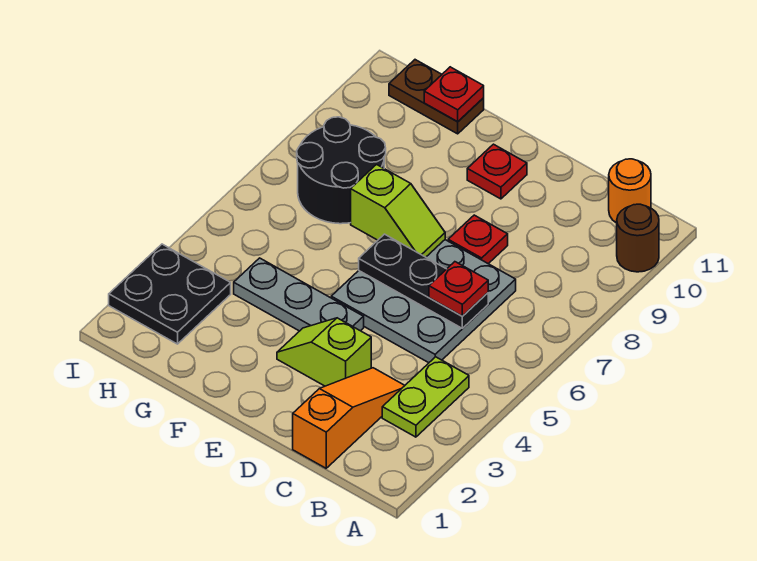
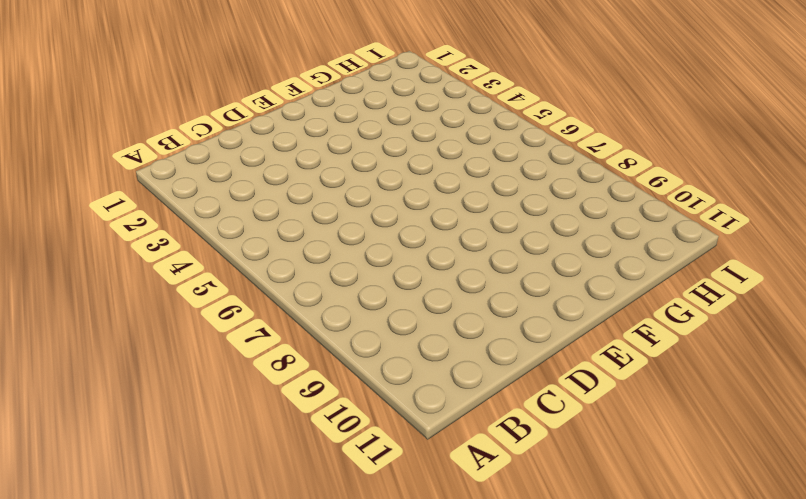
none -> brown 1x1 round brick [617,204,659,272]
none -> lime 1x2 plate [382,357,469,437]
none -> orange 1x1 round brick [609,159,651,223]

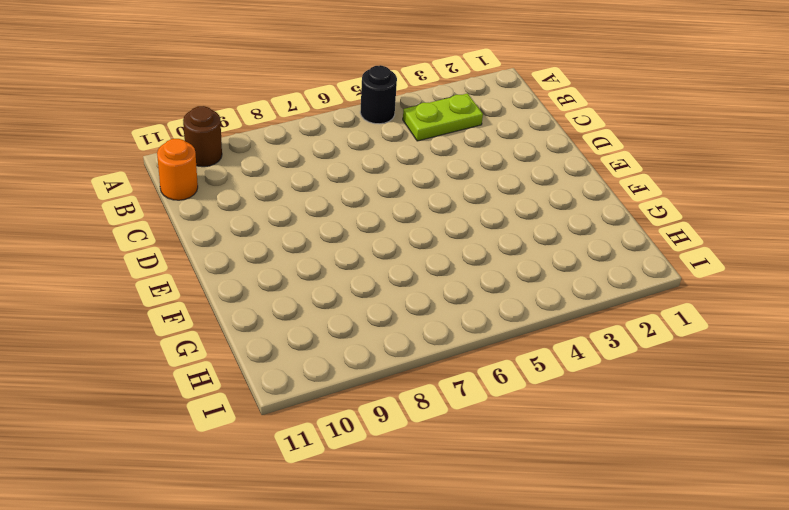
black 1x1 round brick [360,65,397,124] -> none
none -> orange 1x3 slope [293,368,405,468]
none -> grey 3x3 plate [331,240,516,363]
none -> lime 1x2 slope [277,318,371,386]

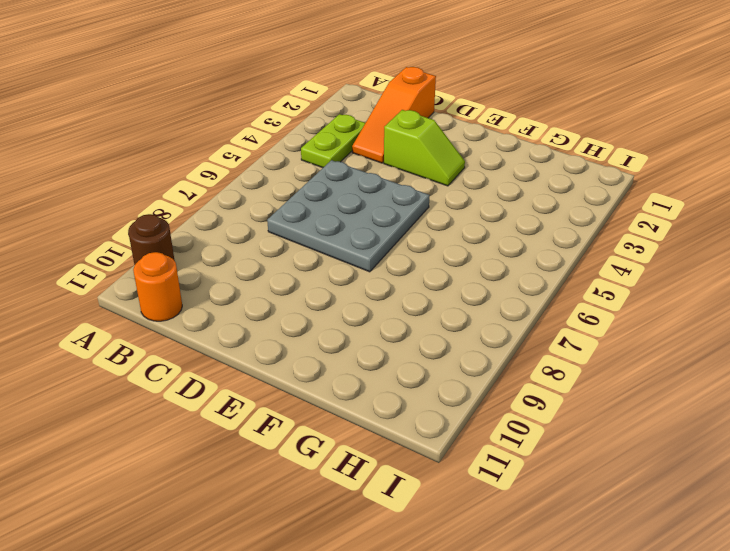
none -> red 1x1 plate [448,215,508,264]
none -> grey 1x3 plate [234,258,364,331]
none -> red 1x1 plate [467,144,527,199]

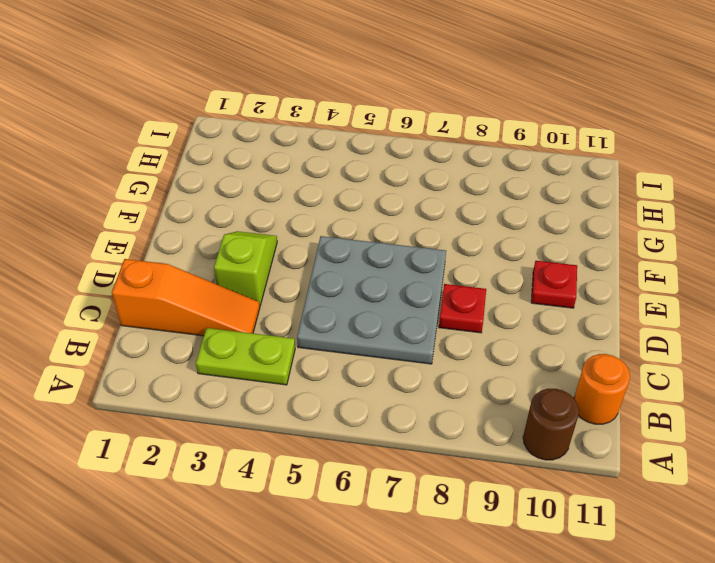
none -> grey 1x3 plate [234,258,364,331]
none -> black 2x2 round brick [297,117,386,224]
none -> brown 1x2 plate [389,60,484,134]

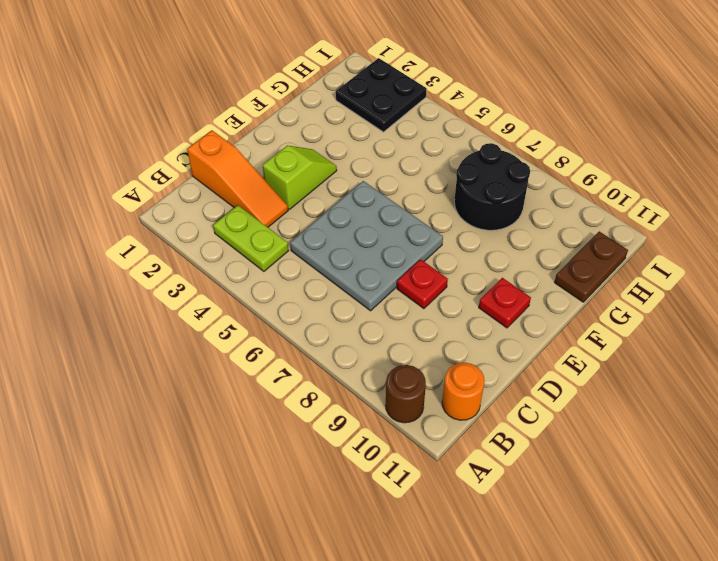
none -> grey 1x3 plate [234,258,364,331]
none -> black 1x3 plate [359,234,488,328]
none -> lime 1x2 slope [351,165,445,257]

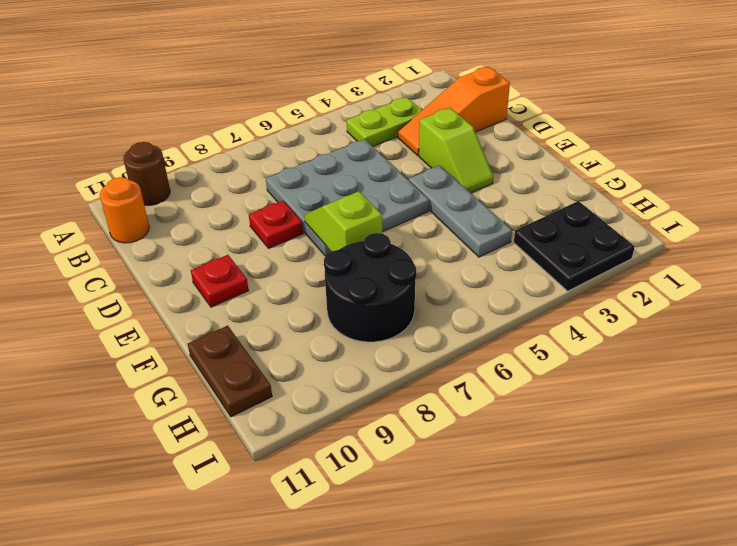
none -> black 1x3 plate [359,234,488,328]
none -> red 1x1 plate [424,67,484,122]
none -> red 1x1 plate [429,262,488,316]

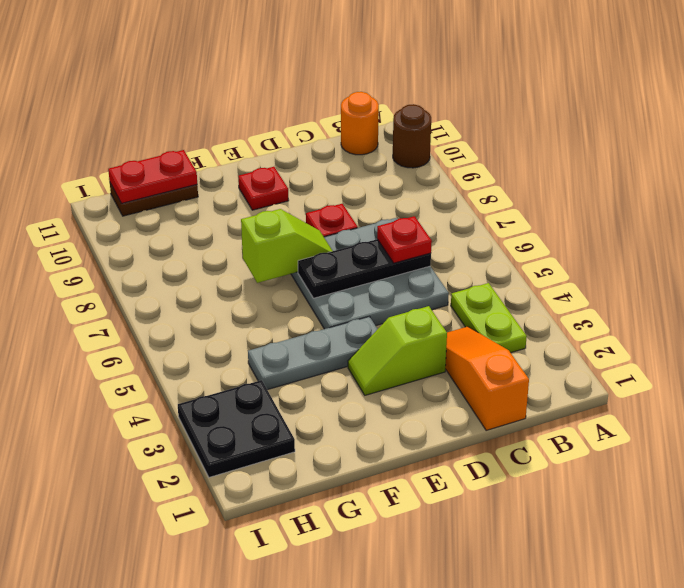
red 1x2 plate [108,150,197,204] -> red 1x1 plate [424,67,484,122]
none -> black 2x2 round brick [297,117,386,224]

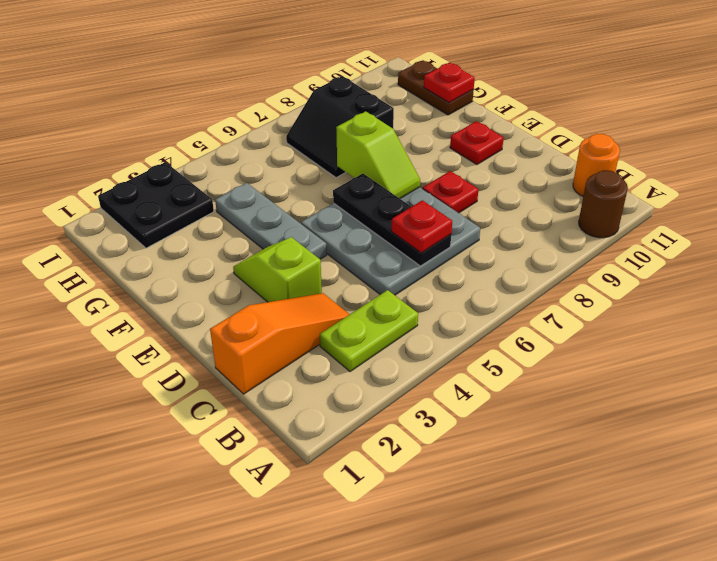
black 2x2 slope [286,76,394,178] -> black 2x2 round brick [297,117,386,224]

